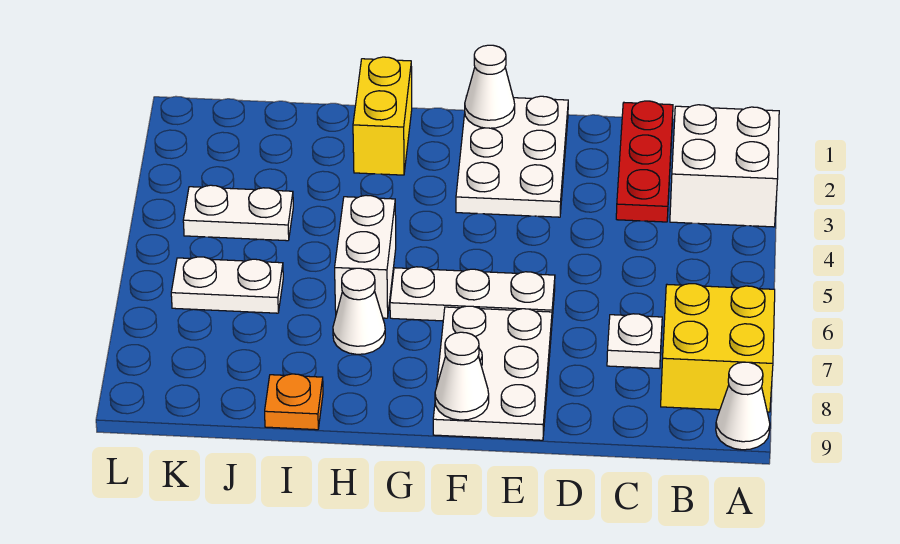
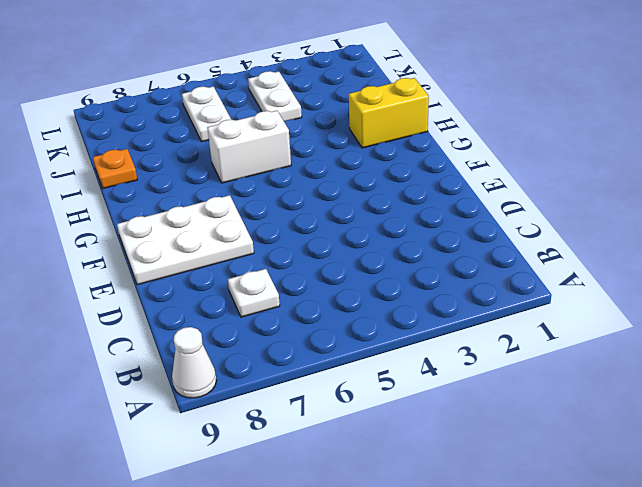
none -> white 2x2 brick [670,105,779,227]
none -> yellow 2x2 brick [661,284,775,412]
none -> red 1x3 plate [616,101,673,222]

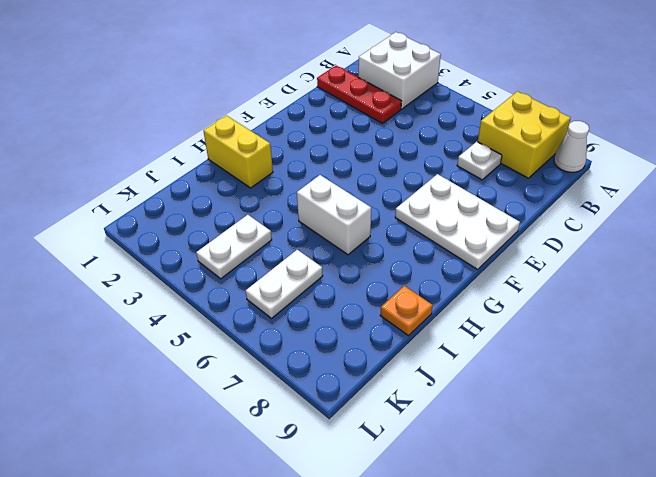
none -> white 2x3 plate [456,96,568,217]
none -> white 1x3 plate [390,267,555,321]
none -> white 1x1 cone [333,268,385,354]

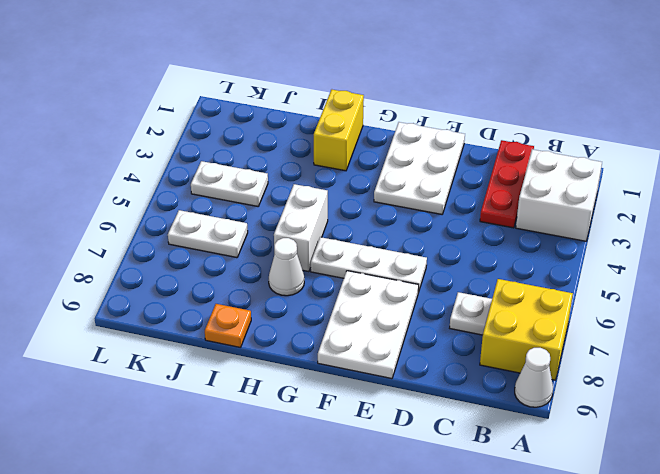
none -> white 1x1 cone [465,45,515,128]
none -> white 1x1 cone [435,332,489,420]

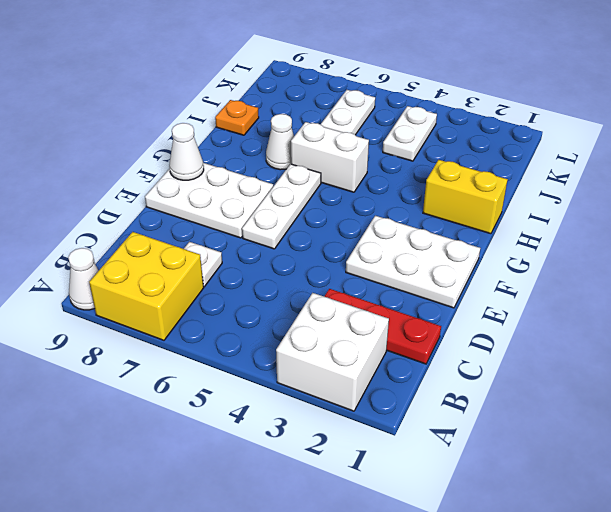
none -> white 1x1 cone [465,45,515,128]

